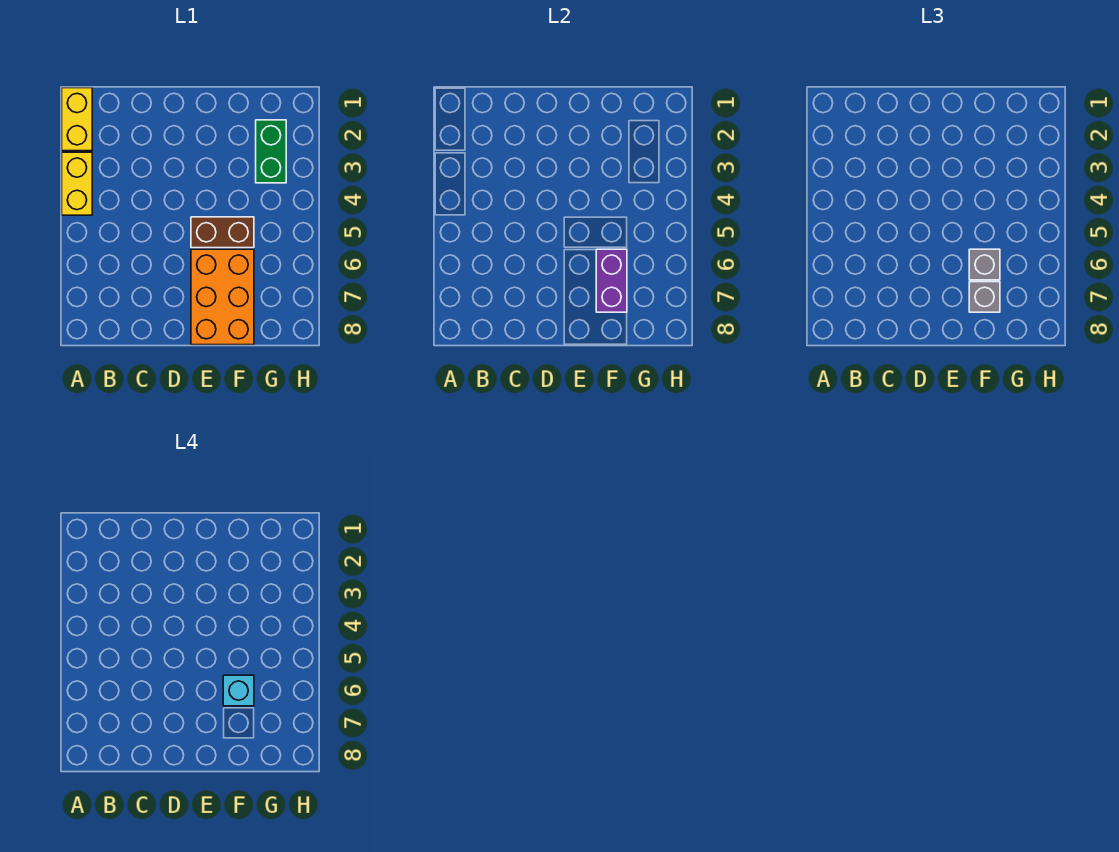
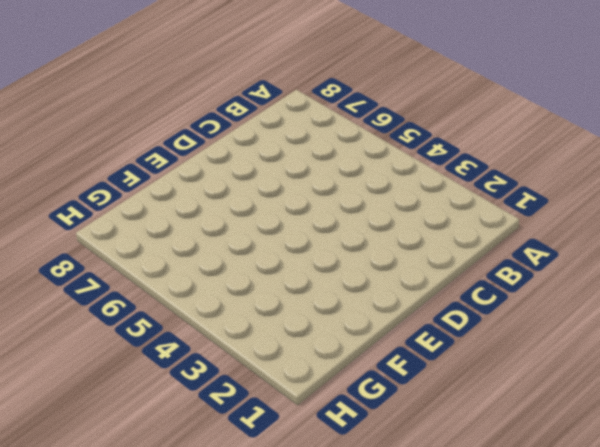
none -> yellow 1x2 brick [62,88,92,151]
none -> yellow 1x2 brick [62,152,92,215]

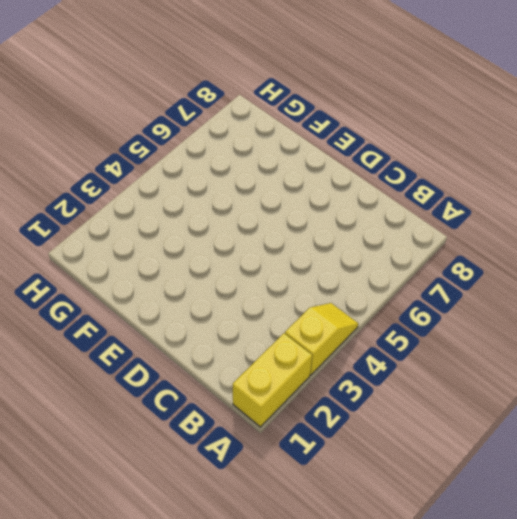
yellow 1x2 slope [285,303,358,375] -> yellow 1x2 brick [62,152,92,215]
none -> brown 1x2 brick [191,217,254,248]
none -> orange 2x3 brick [191,249,254,345]

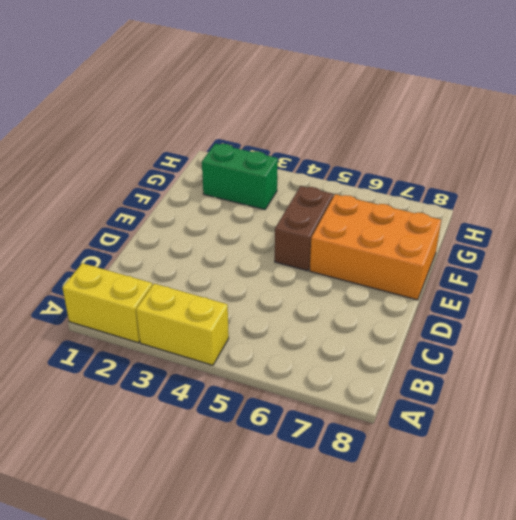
none -> purple 1x2 brick [596,249,627,312]
none -> grey 1x1 brick [969,249,1000,280]

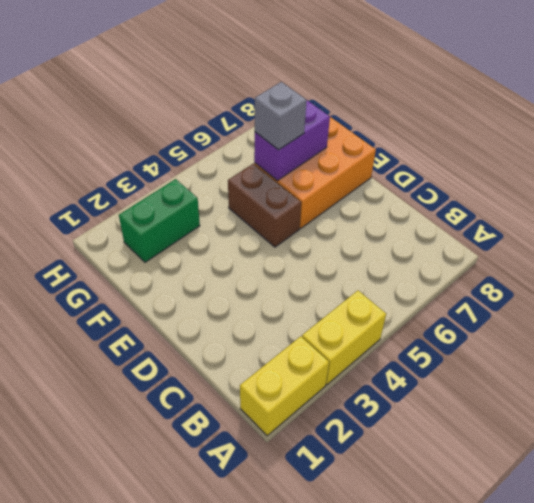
none -> grey 1x1 brick [969,282,1000,312]
none -> cyan 1x1 brick [223,675,254,706]

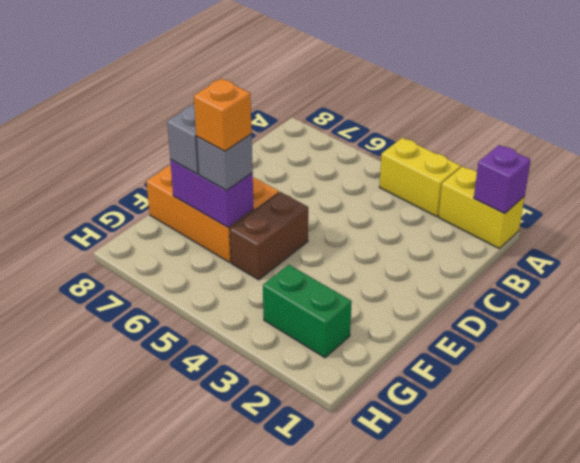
purple 1x1 brick [474,145,531,214] -> none
orange 1x1 brick [194,79,252,151] -> cyan 1x1 brick [223,675,254,706]

